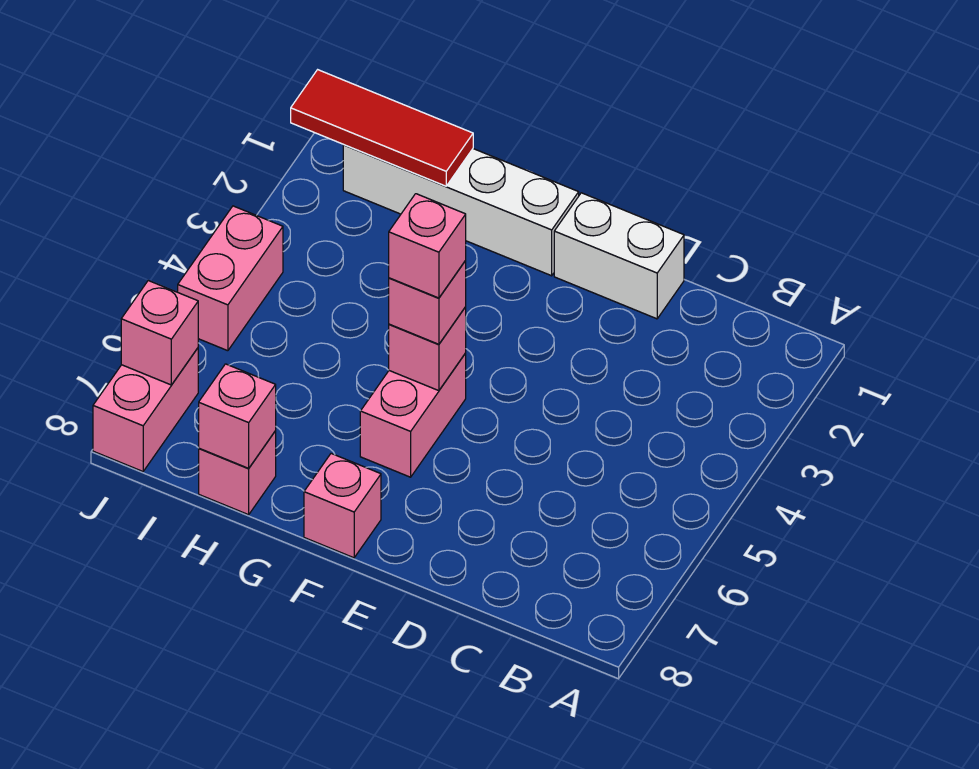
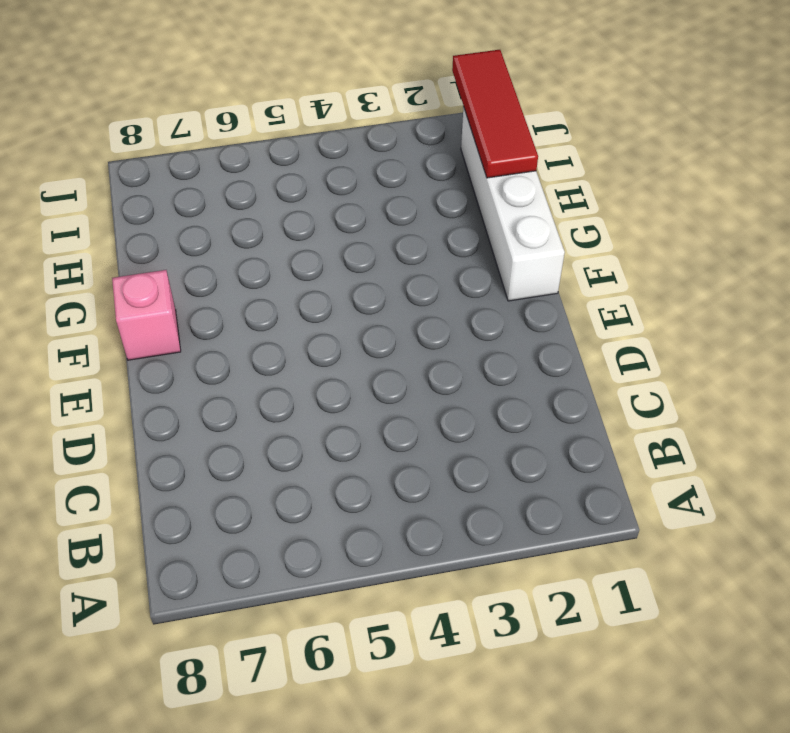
none -> white 1x2 brick [554,193,684,319]
none -> pink 1x2 brick [360,353,466,477]
none -> pink 1x1 brick [199,431,276,515]

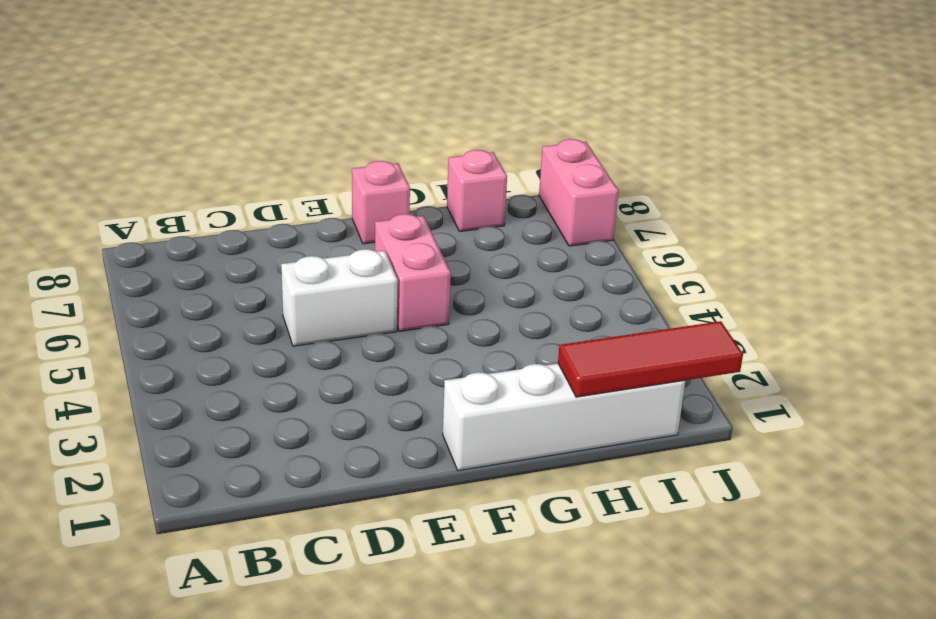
white 1x2 brick [281,249,398,346] -> white 1x2 brick moved to [554,193,684,319]
none -> pink 1x2 brick [178,206,283,351]
none -> pink 1x1 brick [389,307,466,391]
none -> pink 1x1 brick [199,364,276,468]

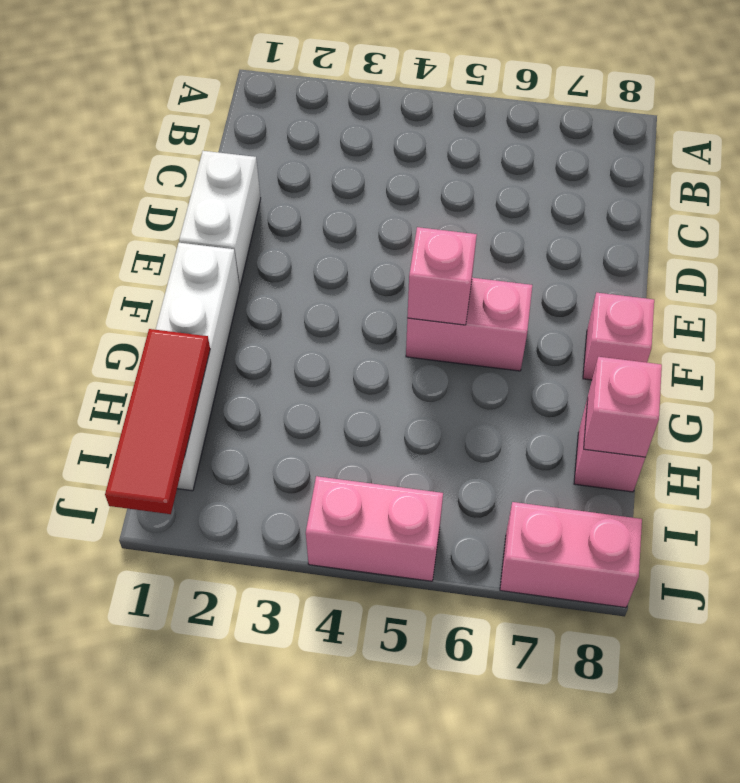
none -> pink 1x1 brick [121,281,198,385]
none -> pink 1x1 brick [389,261,466,344]
none -> pink 1x1 brick [389,194,466,298]

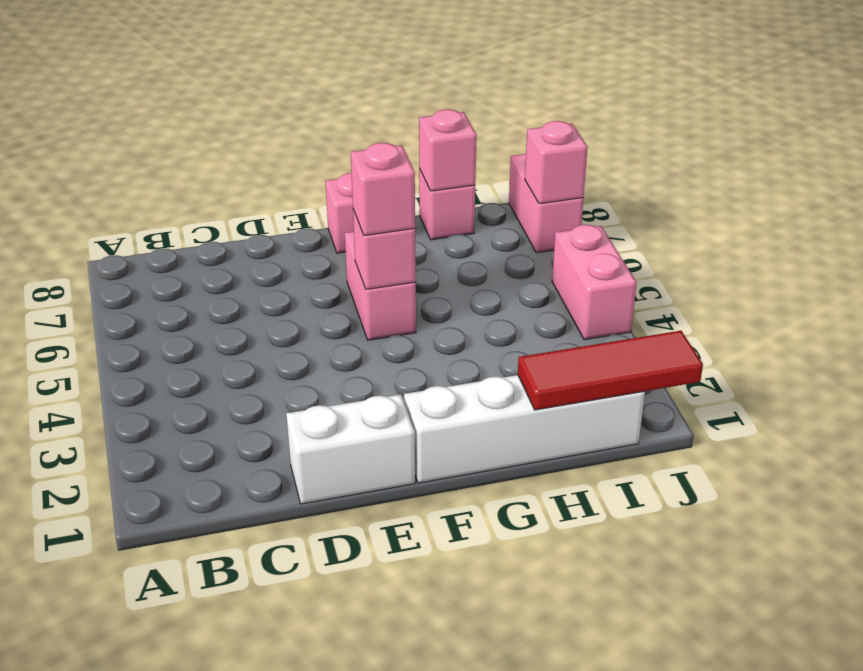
none -> pink 1x1 brick [389,194,466,298]

